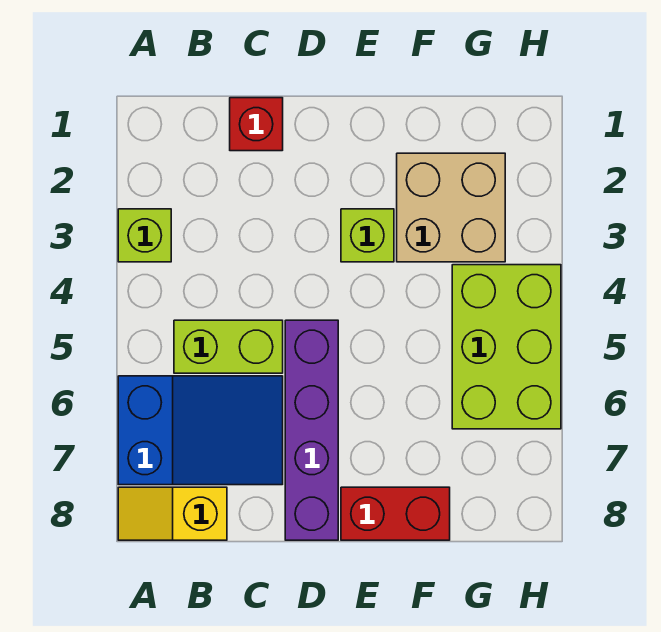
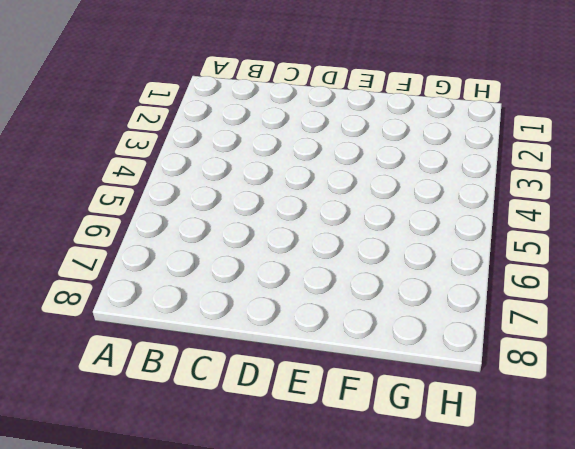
none -> lime 1x1 brick [118,209,171,262]
none -> blue 2x3 slope [118,376,283,485]

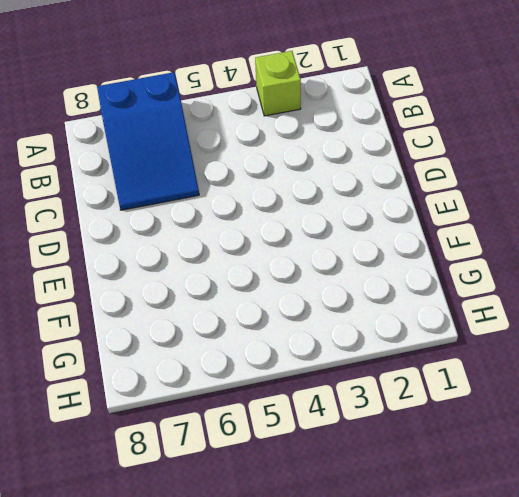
none -> yellow 1x2 slope [118,487,227,540]
none -> lime 1x2 brick [174,320,283,373]

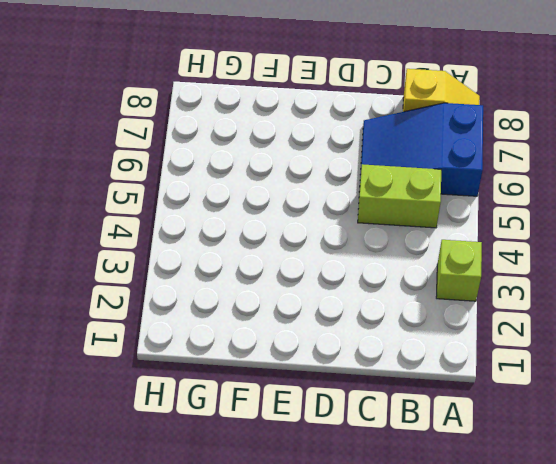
none -> red 1x1 brick [230,98,283,151]
none -> purple 1x4 brick [285,320,338,540]

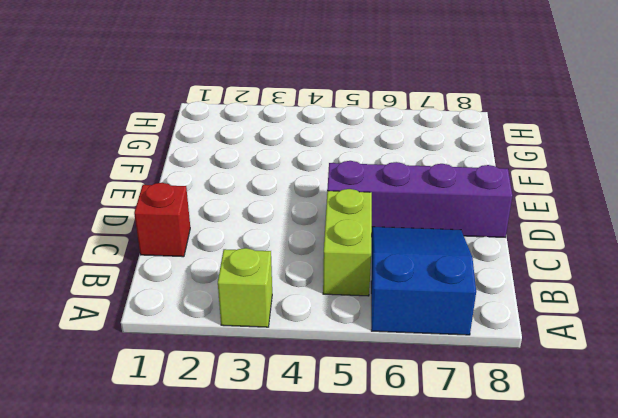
none -> yellow 1x2 slope [118,487,227,540]
none -> lime 1x1 brick [341,209,394,262]

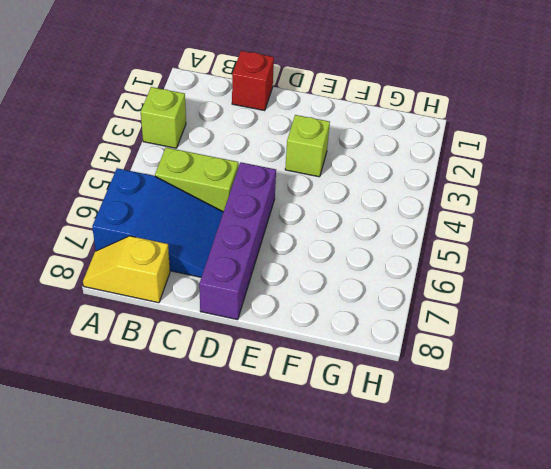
none -> red 1x2 brick [341,487,450,540]
none -> tan 2x2 brick [397,153,505,262]

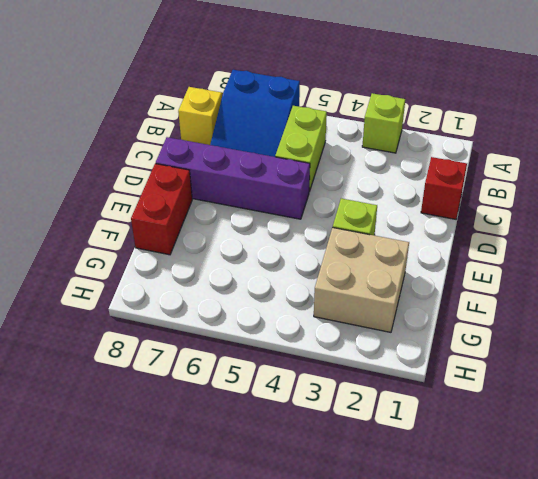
none -> lime 2x3 brick [452,265,561,429]

